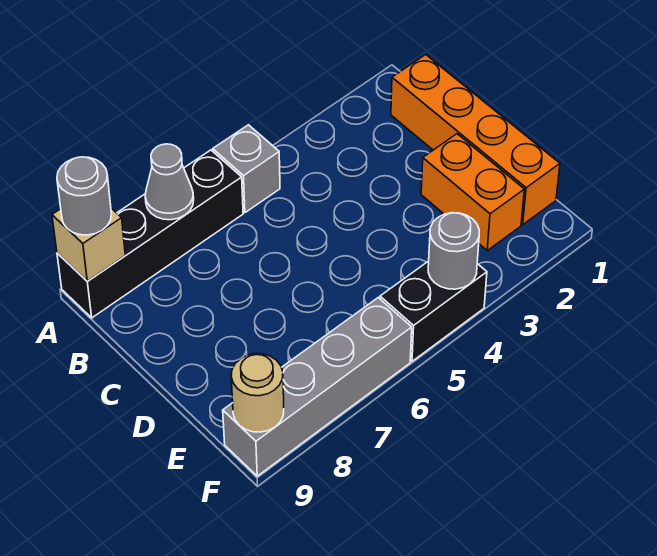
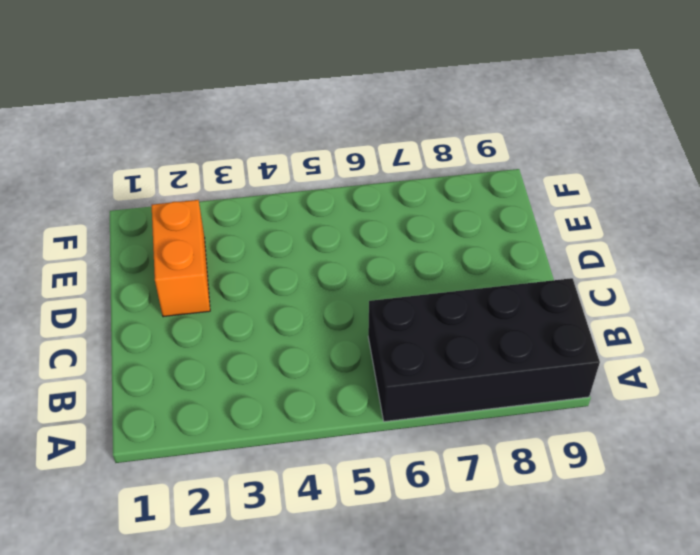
black 2x4 brick [368,278,600,422] -> black 1x4 brick [57,150,243,318]
none -> grey 1x1 brick [213,125,280,213]
none -> orange 1x4 brick [391,55,560,224]

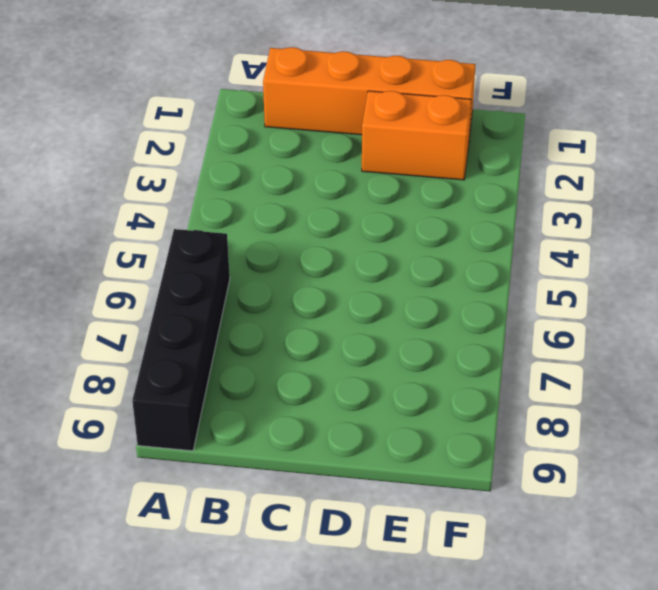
none -> grey 1x1 brick [213,125,280,213]
none -> black 1x2 brick [380,261,487,361]

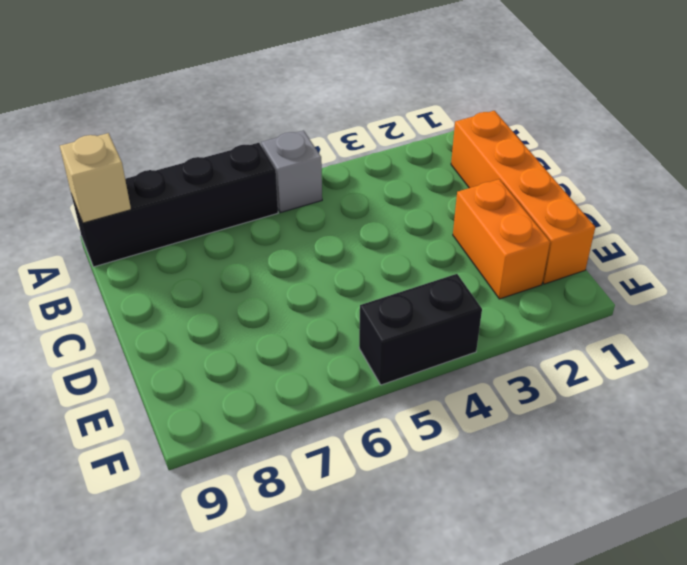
none -> grey 1x4 brick [223,298,412,476]
none -> grey 1x1 cone [145,144,194,220]

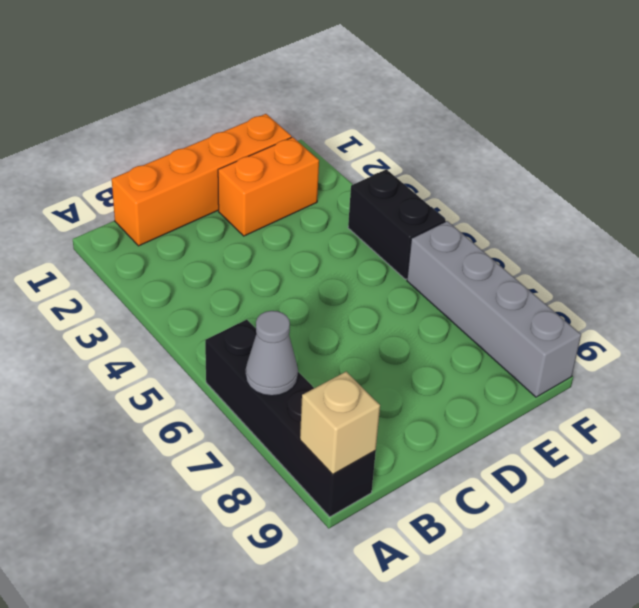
none -> grey 1x1 brick [213,125,280,213]
none -> grey 1x1 round brick [428,213,479,289]

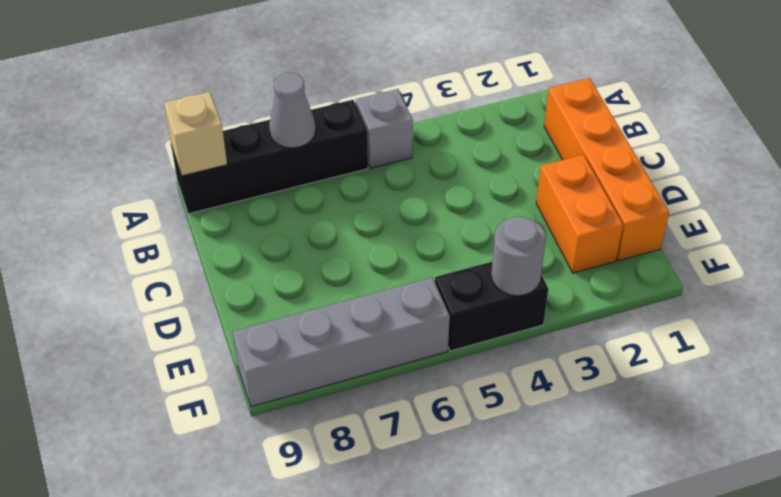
none -> tan 1x1 round brick [231,354,284,432]
none -> grey 1x1 round brick [57,157,111,235]

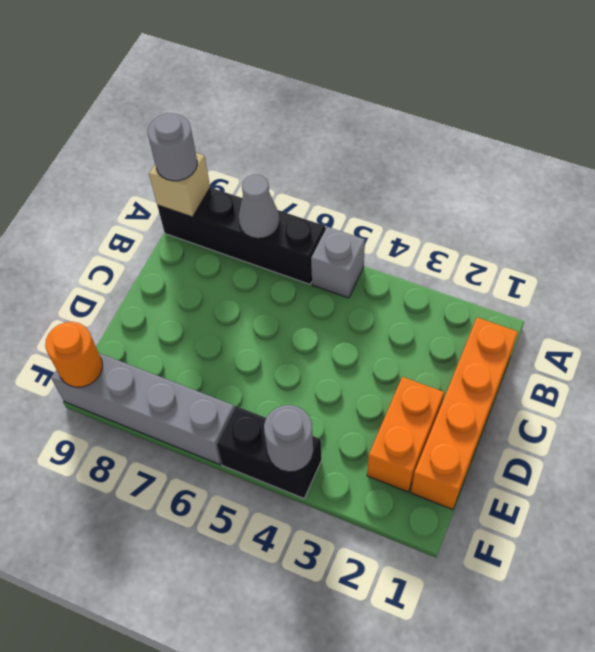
orange 1x1 round brick [45,322,102,387] -> tan 1x1 round brick [231,354,284,432]

